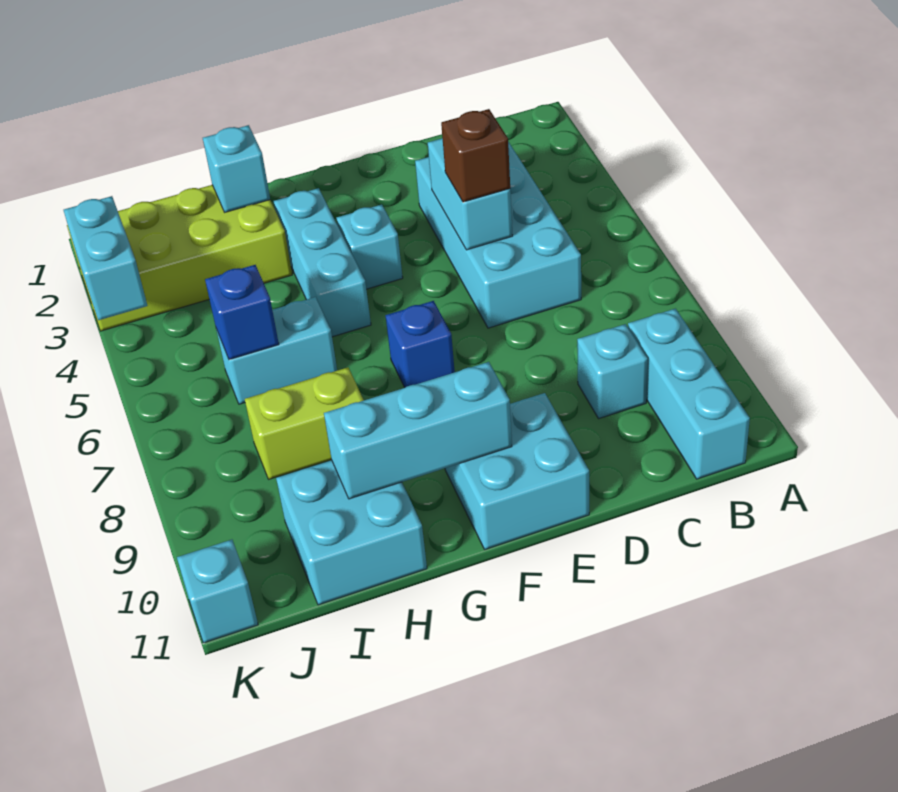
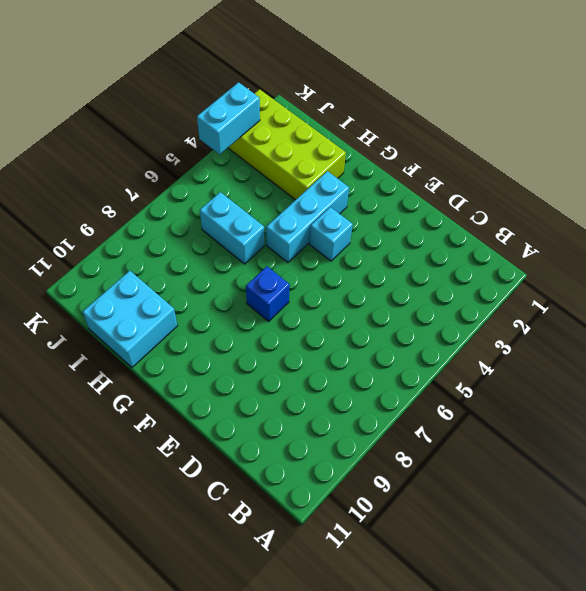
none -> cyan 1x3 brick [628,309,750,479]
none -> cyan 2x4 brick [415,142,581,328]
none -> cyan 1x1 brick [577,324,648,419]

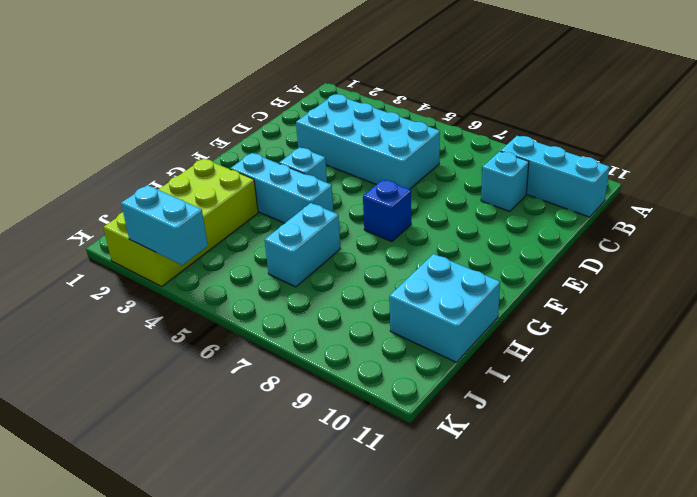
none -> cyan 2x2 brick [445,393,589,549]
none -> lime 1x2 brick [245,367,364,479]
none -> cyan 1x1 brick [177,540,258,643]

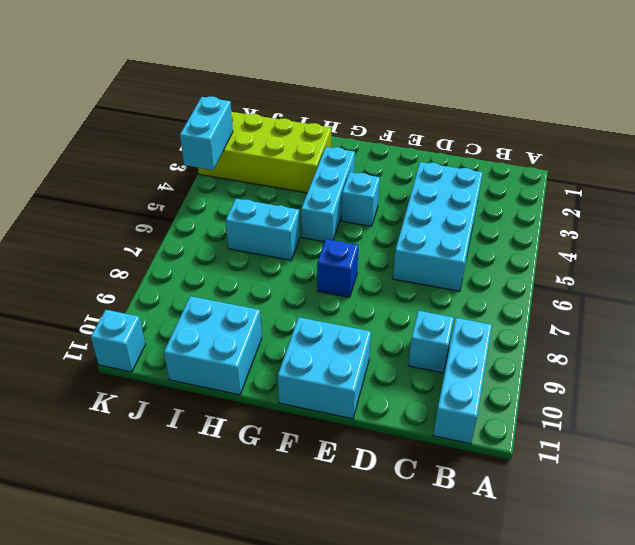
none -> lime 1x2 brick [245,367,364,479]
none -> cyan 1x2 brick [428,138,513,250]
none -> cyan 1x3 brick [324,362,512,499]

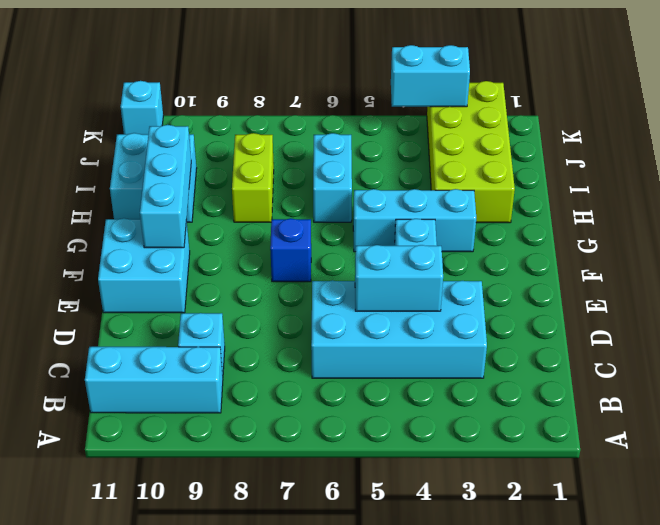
none -> cyan 1x1 brick [203,125,270,212]
none -> blue 1x1 brick [205,265,279,360]
none -> brown 1x1 brick [441,109,510,202]

